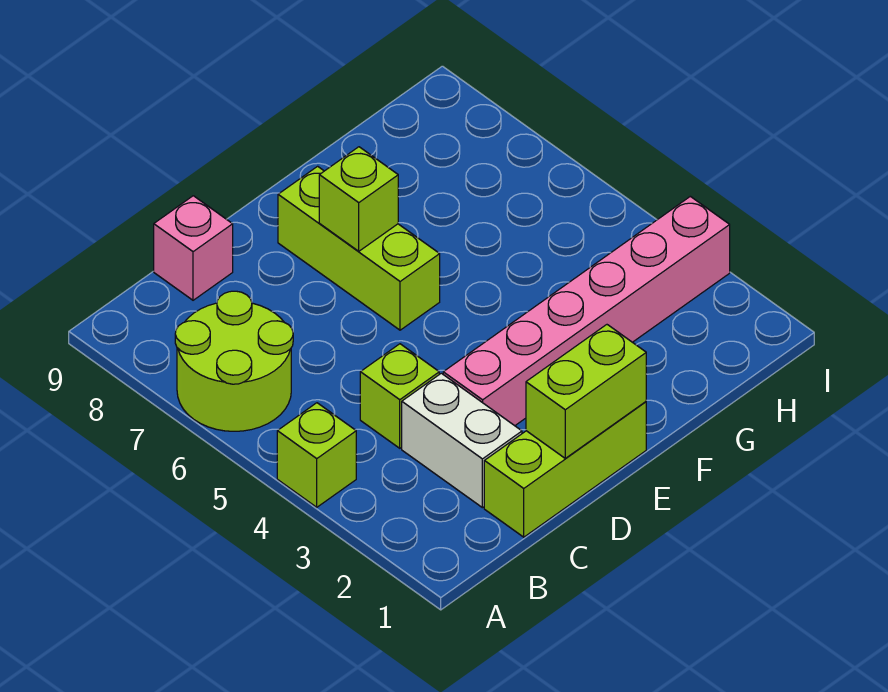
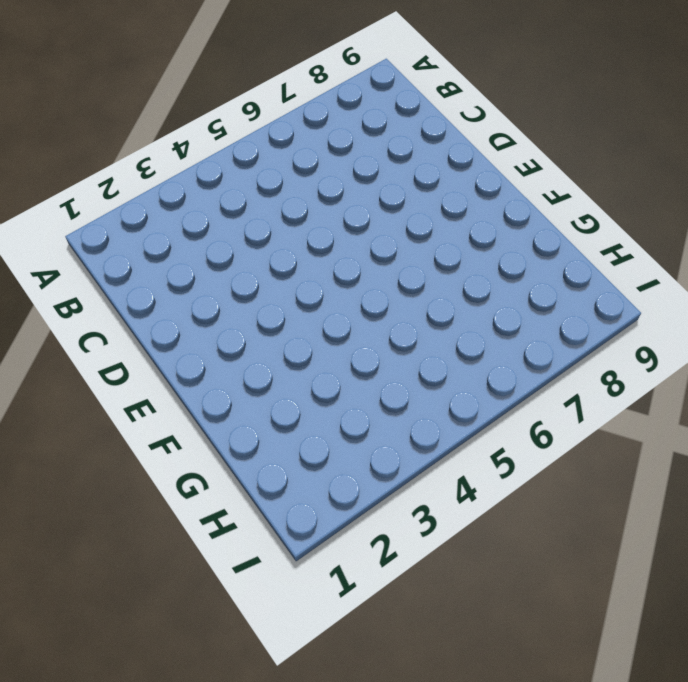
none -> lime 1x1 brick [277,403,356,507]
none -> lime 2x2 round brick [175,291,293,431]

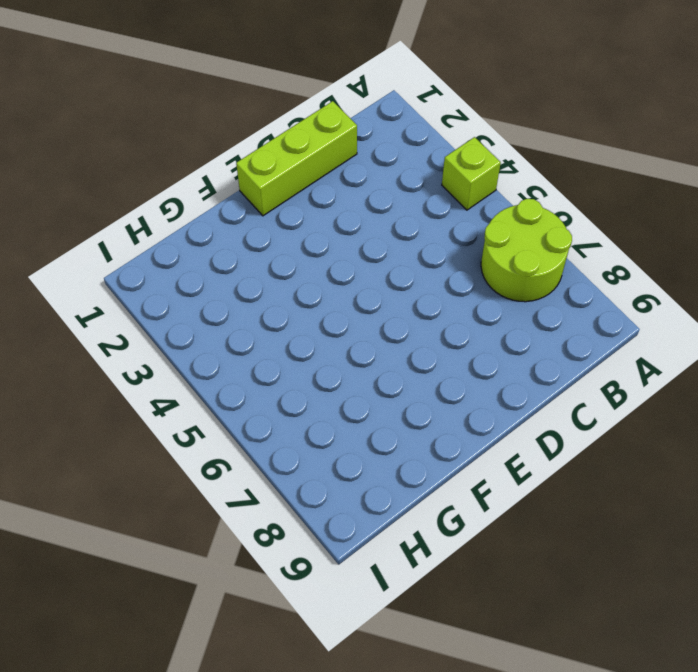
none -> white 1x2 brick [402,373,522,508]
none -> lime 1x1 brick [360,344,439,448]

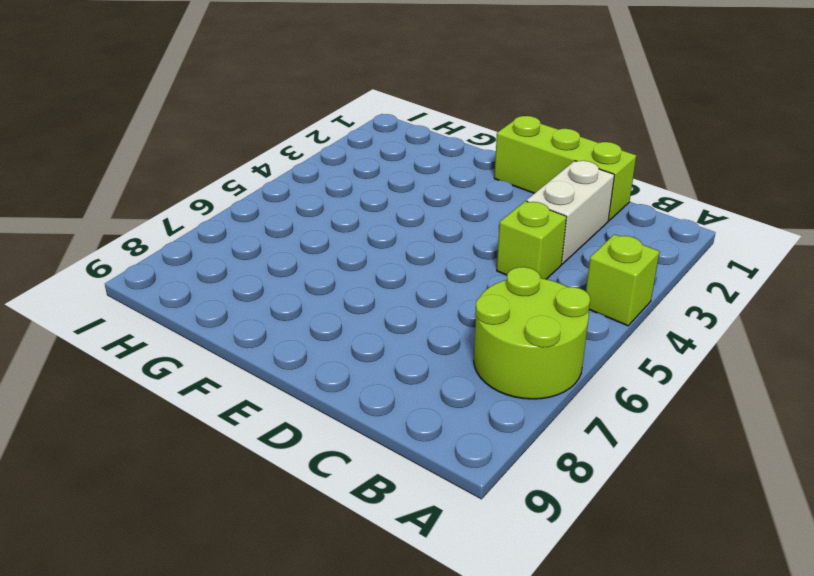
none -> pink 1x1 brick [154,196,233,300]
none -> pink 1x6 brick [443,196,730,426]

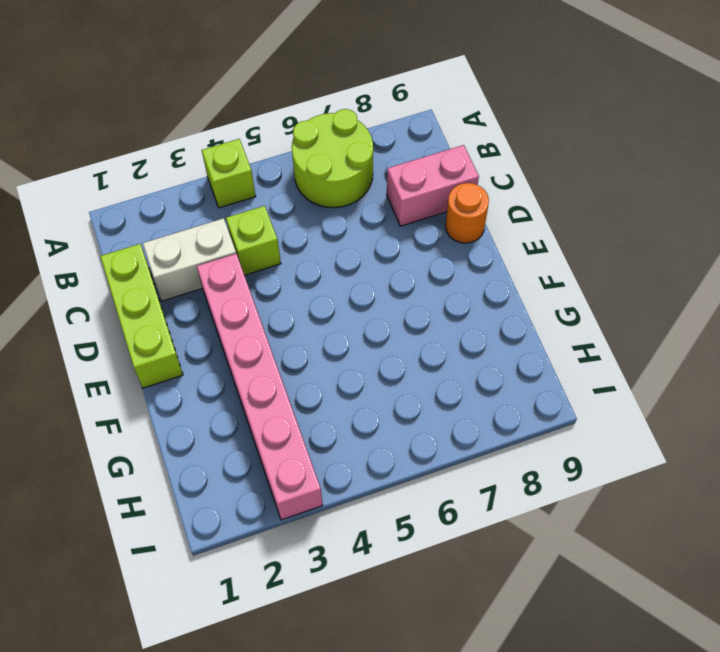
pink 1x2 brick [387,145,479,226] -> pink 1x1 brick [154,196,233,300]
orange 1x1 round brick [445,183,489,243] -> none
none -> lime 1x3 brick [278,166,440,330]
none -> lime 1x2 brick [526,325,646,459]

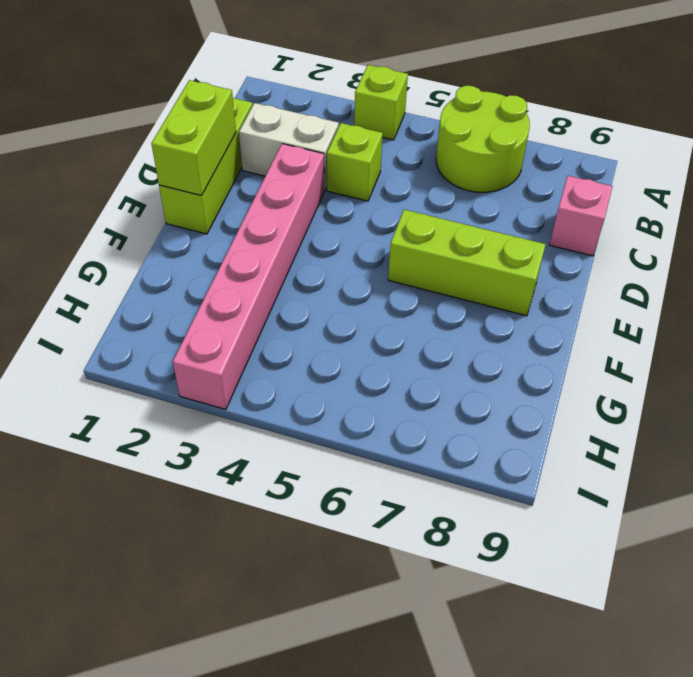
none -> lime 1x1 brick [319,147,398,251]

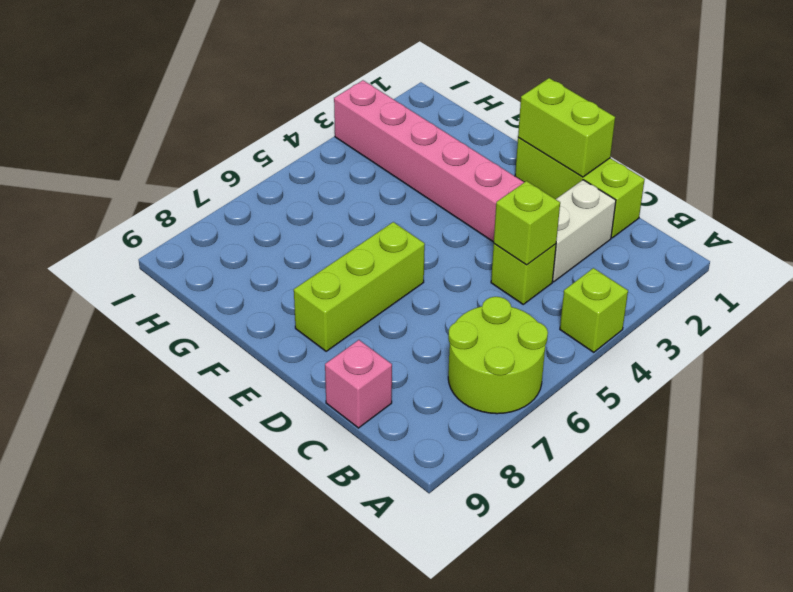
lime 1x1 brick [494,181,560,265] -> lime 1x1 brick moved to [319,147,398,251]

